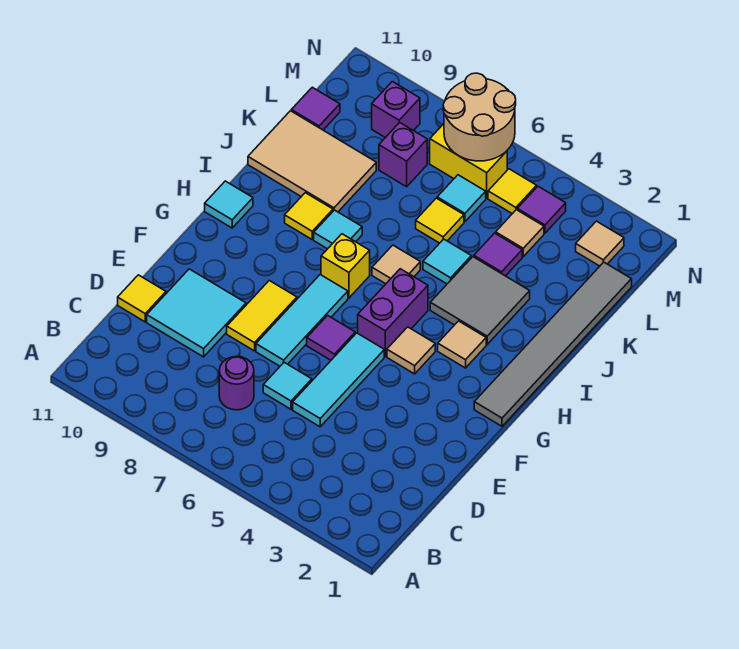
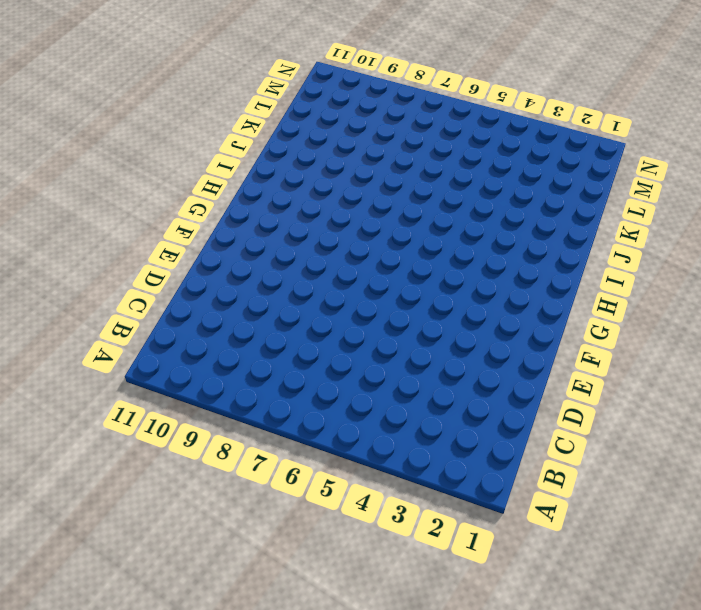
none -> purple 1x1 round brick [219,356,254,410]
none -> cyan 1x3 tile [293,333,384,427]
none -> cyan 1x1 tile [263,362,312,409]
none -> cyan 2x2 tile [147,269,246,357]

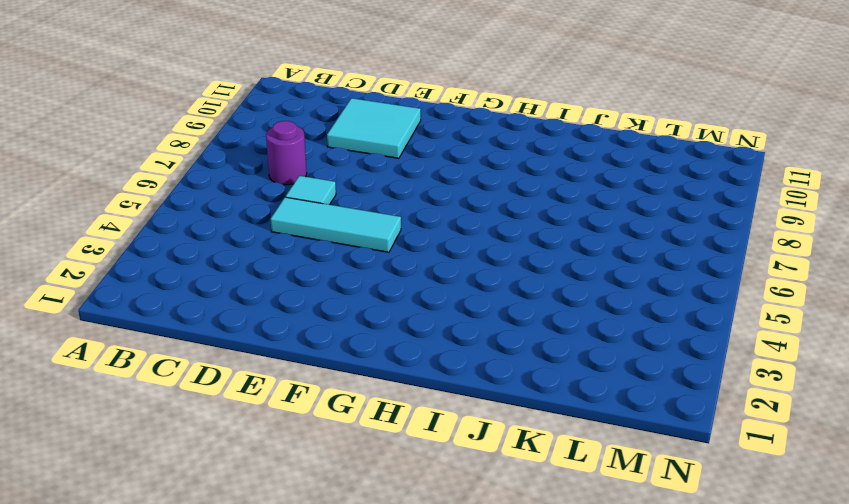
none -> yellow 1x1 tile [118,275,166,322]
none -> cyan 1x3 tile [256,275,348,366]
none -> yellow 1x2 tile [227,281,297,351]
none -> purple 1x1 tile [307,315,355,360]

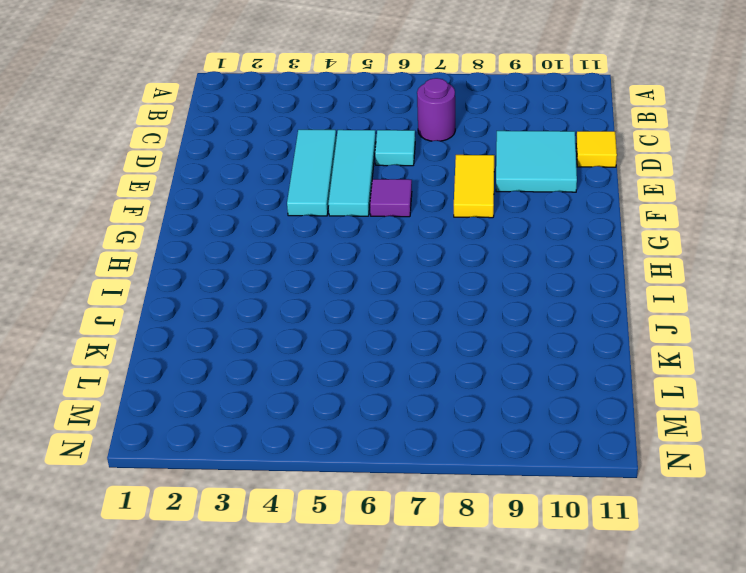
cyan 1x3 tile [287,130,336,216] -> cyan 1x3 tile moved to [256,275,348,366]
none -> grey 1x6 tile [474,262,632,426]
none -> tan 1x1 tile [387,327,435,374]
none -> purple 1x2 brick [358,269,428,356]
none -> tan 1x1 tile [438,321,486,368]

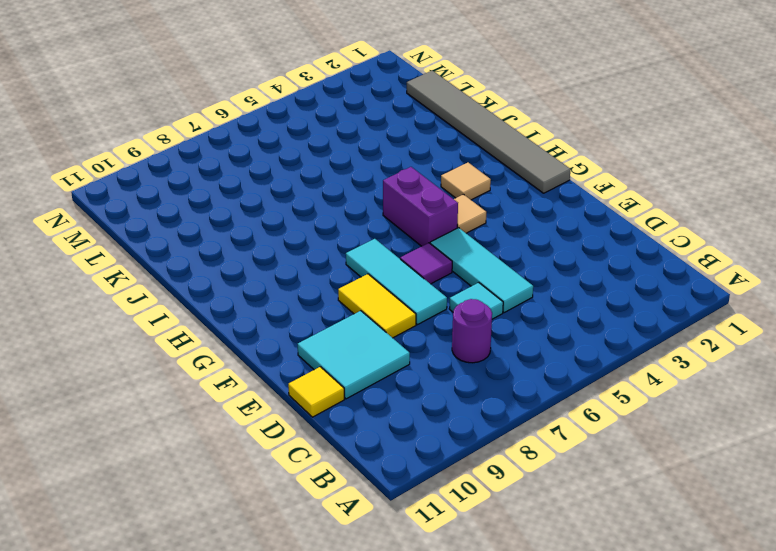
none -> yellow 1x1 brick [321,234,370,298]
none -> cyan 1x1 tile [205,181,253,228]
none -> grey 2x2 tile [430,257,530,344]
none -> tan 1x1 tile [372,245,420,284]

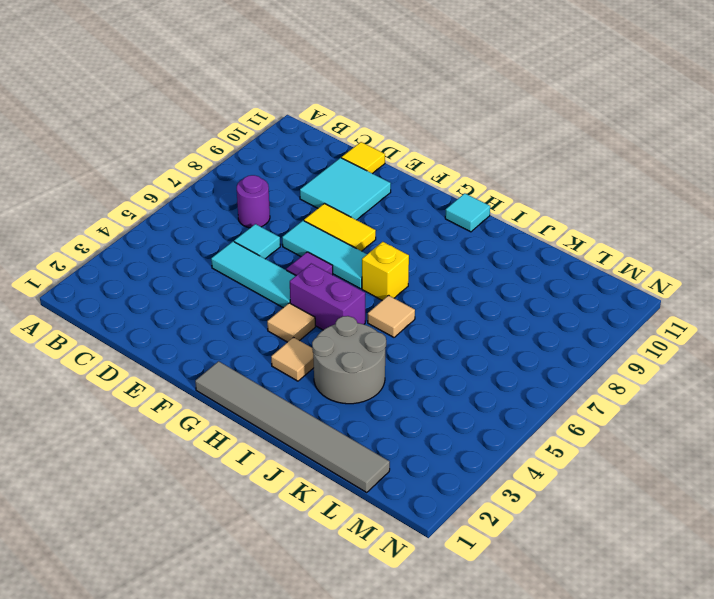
grey 2x2 round brick [312,316,386,404] -> grey 2x2 tile [430,257,530,344]
none -> cyan 1x1 tile [314,210,362,249]
none -> yellow 1x1 tile [285,193,333,239]
none -> cyan 1x1 tile [423,239,471,284]
none -> tan 2x3 tile [248,111,376,212]

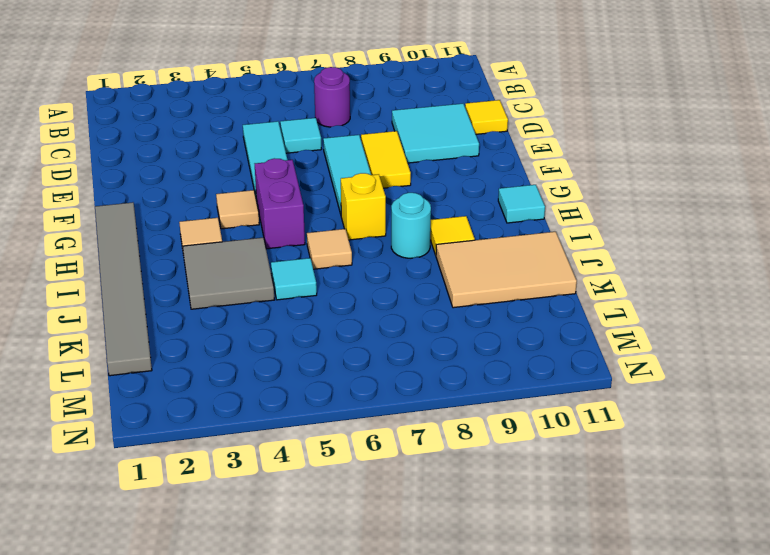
cyan 1x1 round brick [391,193,431,258] -> cyan 1x1 tile [314,210,362,249]
none -> purple 1x1 tile [307,315,355,360]
none -> purple 1x1 tile [474,233,522,276]
none -> yellow 1x1 tile [416,198,464,243]
none -> tan 1x1 tile [496,210,544,256]

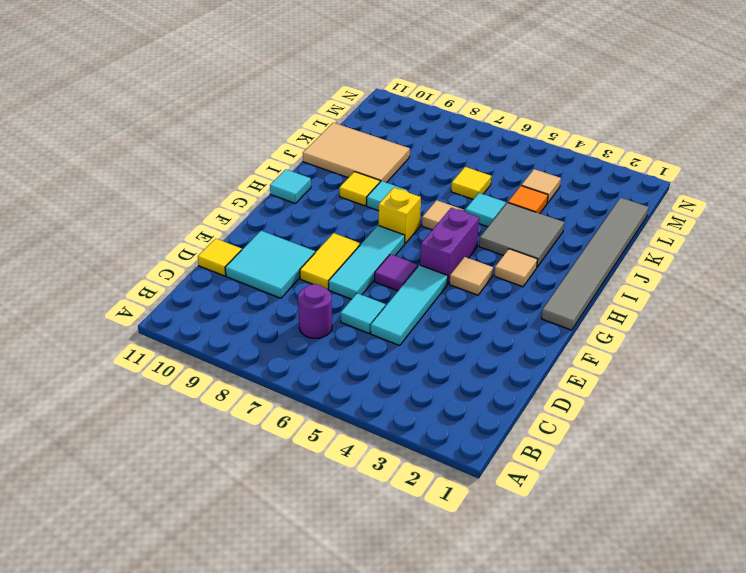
orange 1x1 tile [508,186,548,213] -> purple 1x1 tile [474,233,522,276]
none -> cyan 1x1 tile [437,175,486,222]
none -> purple 1x1 brick [379,122,427,187]
none -> purple 1x1 tile [291,87,340,130]
none -> tan 1x1 tile [576,221,624,266]

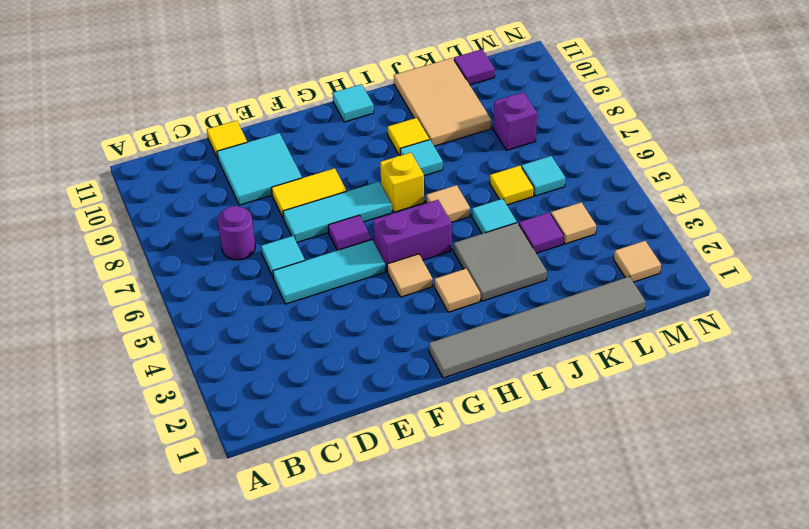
none -> purple 1x1 tile [517,186,566,233]
none -> yellow 1x1 tile [488,169,537,214]
none -> yellow 1x2 brick [430,124,507,198]
none -> purple 1x1 brick [372,82,420,138]

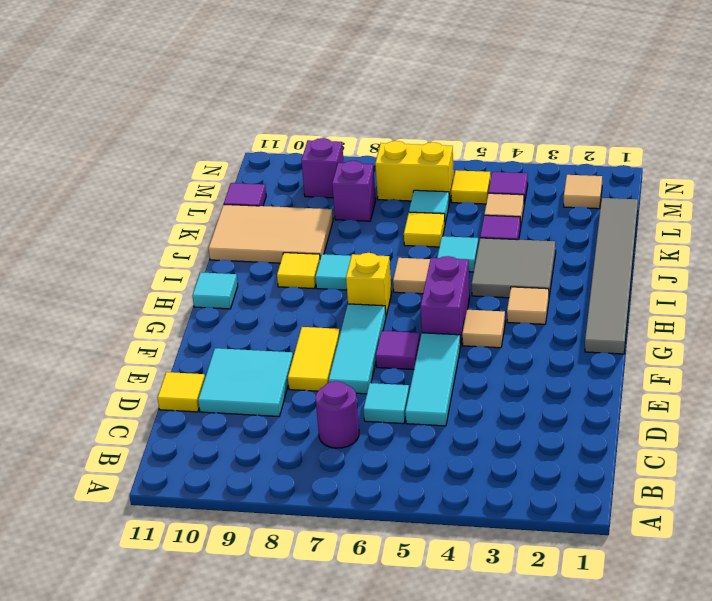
none -> tan 2x2 round brick [443,73,516,161]

